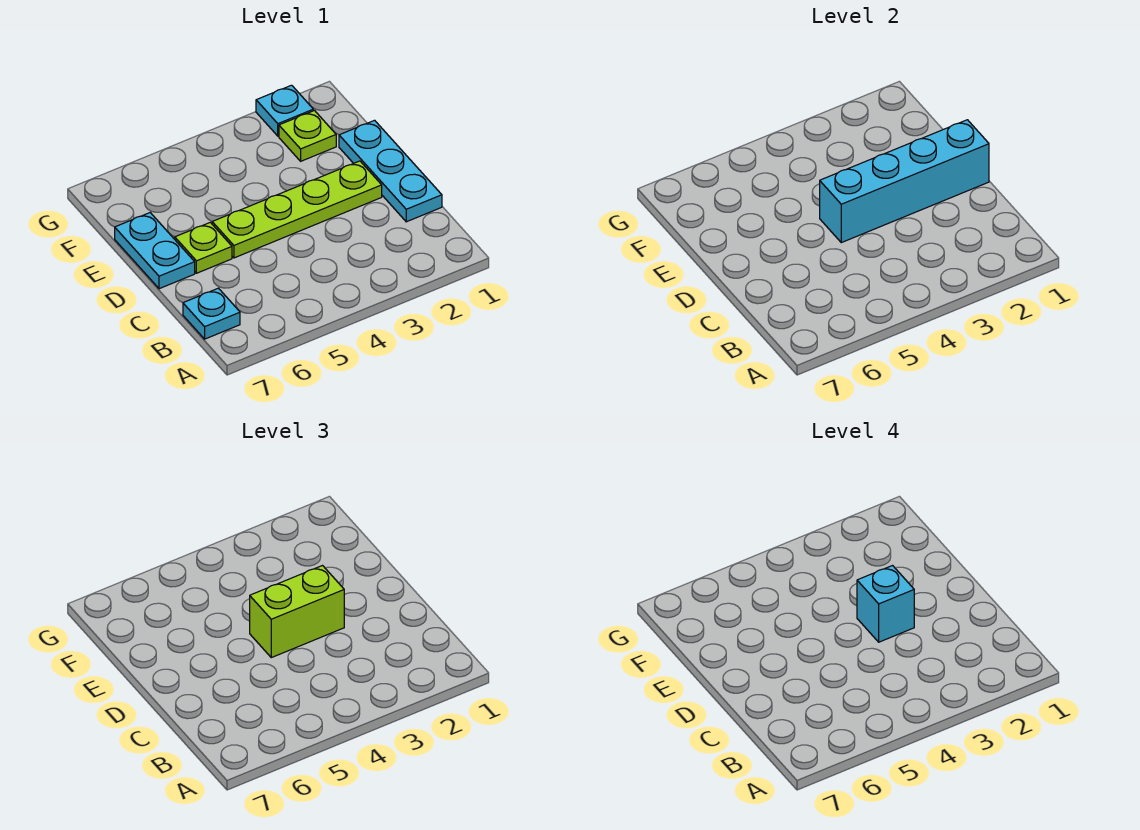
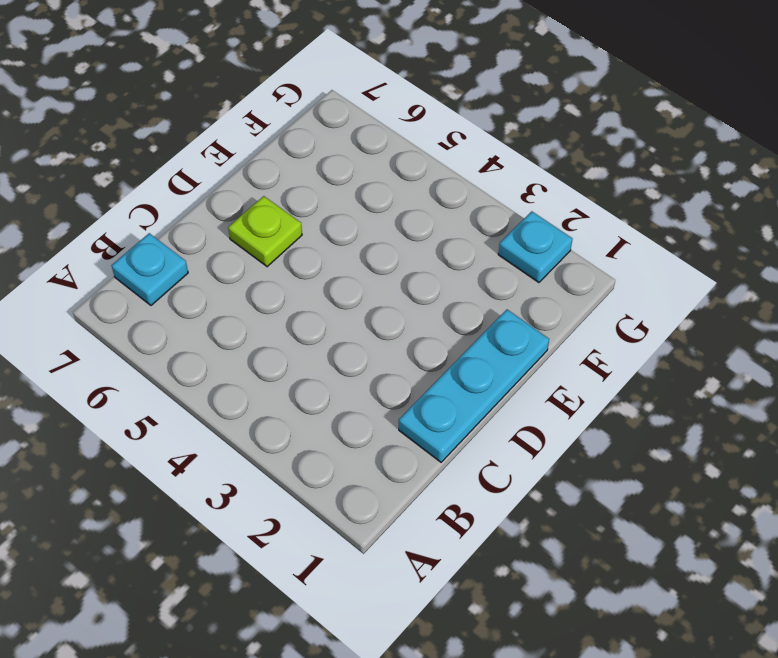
none -> lime 1x4 plate [212,161,382,258]
none -> cyan 1x2 plate [115,213,195,289]

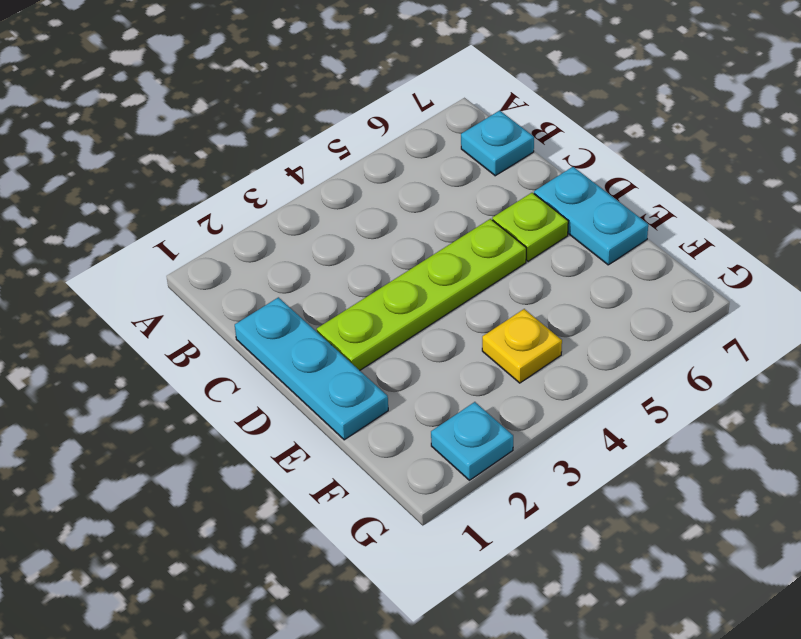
yellow 1x1 plate [482,309,562,383] -> none
none -> lime 1x1 plate [279,111,336,161]
none -> cyan 1x4 brick [820,120,989,243]

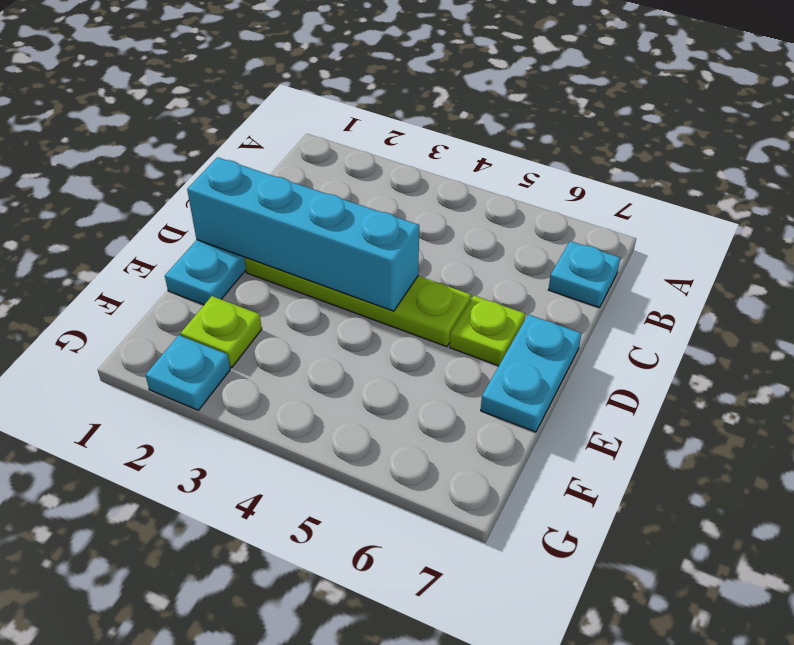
none -> lime 1x2 brick [250,566,344,658]
none -> cyan 1x1 brick [857,566,914,642]

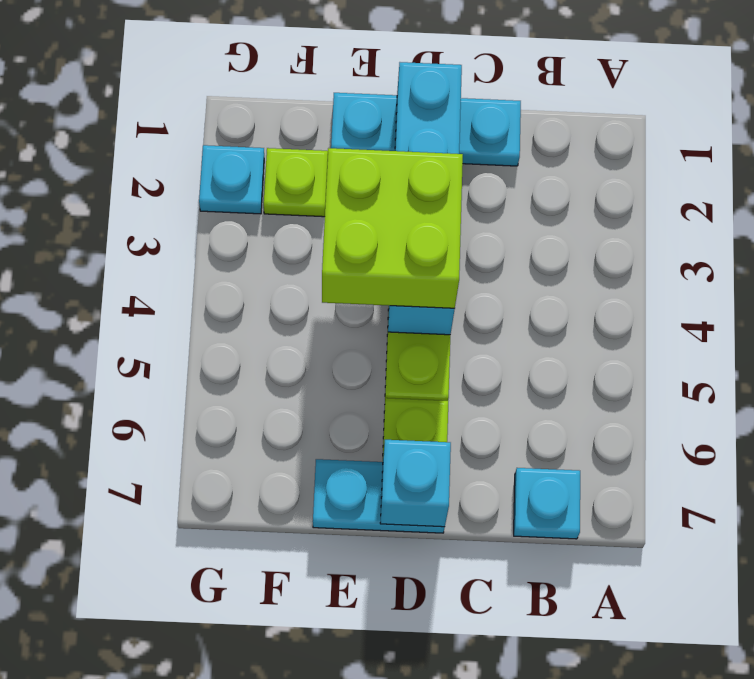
lime 2x2 brick [322,148,463,308] -> lime 1x2 brick [250,566,344,658]
cyan 1x1 brick [380,440,451,527] -> cyan 1x1 brick moved to [857,566,914,642]

